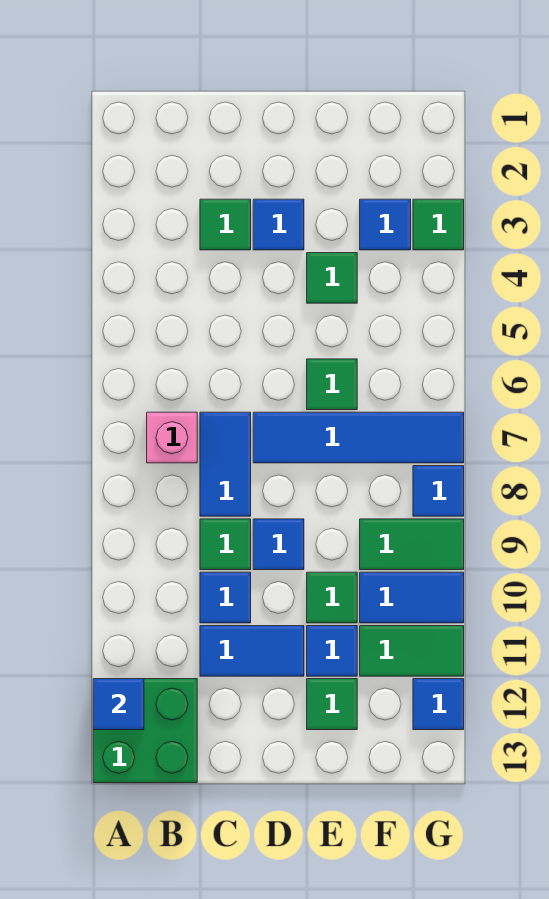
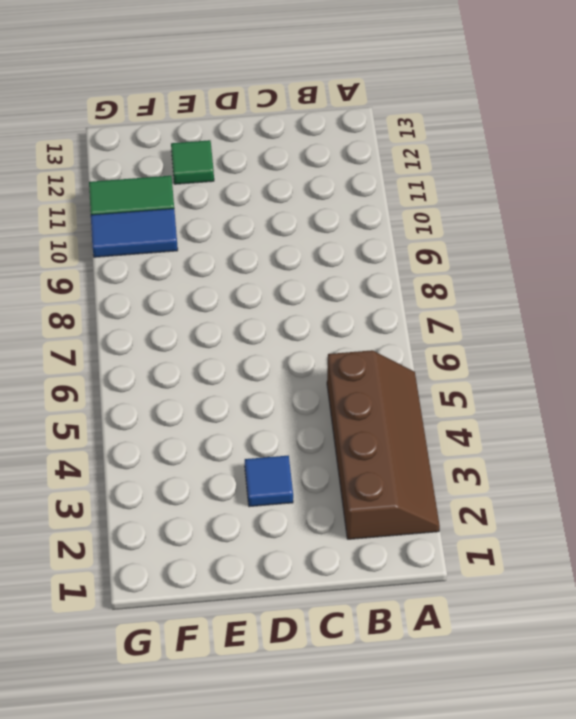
brown 2x4 slope [327,350,440,539] -> none
none -> green 2x2 brick [93,679,197,783]
none -> pink 1x1 brick [147,412,197,463]
none -> green 1x1 tile [200,199,251,250]

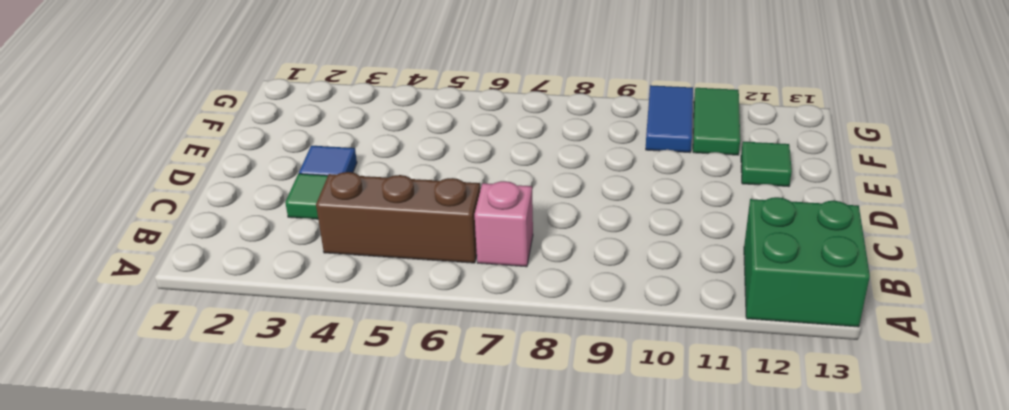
brown 1x3 brick [316,172,480,263] -> none
none -> blue 1x2 tile [200,412,251,516]
none -> green 1x1 tile [200,519,251,570]
none -> blue 1x1 tile [200,572,251,623]

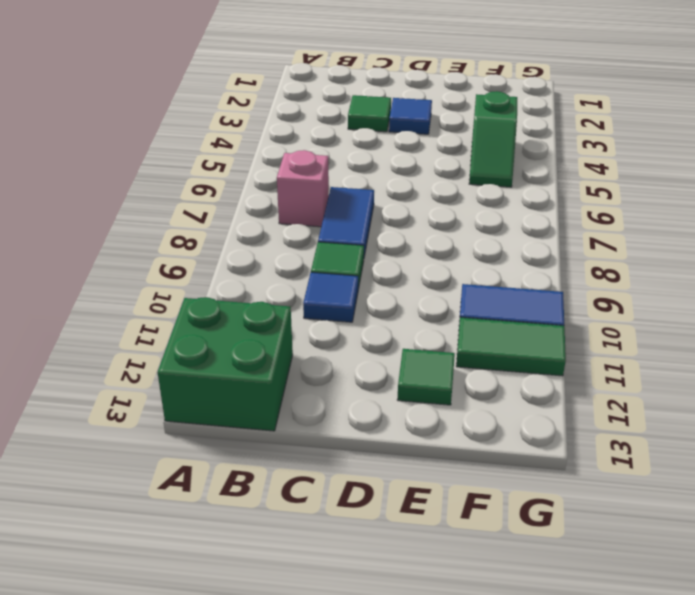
green 1x2 slope [469,91,517,187] -> none
none -> blue 1x2 tile [200,626,304,676]
none -> blue 1x4 tile [253,412,464,463]
none -> blue 1x1 tile [253,519,304,570]

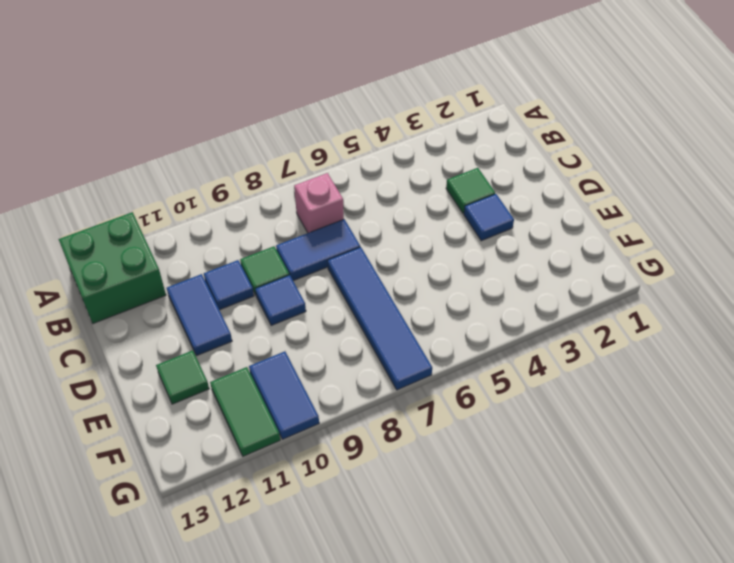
none -> green 1x1 tile [307,253,357,303]
none -> green 1x1 tile [307,359,357,410]
none -> green 1x1 tile [307,572,357,623]

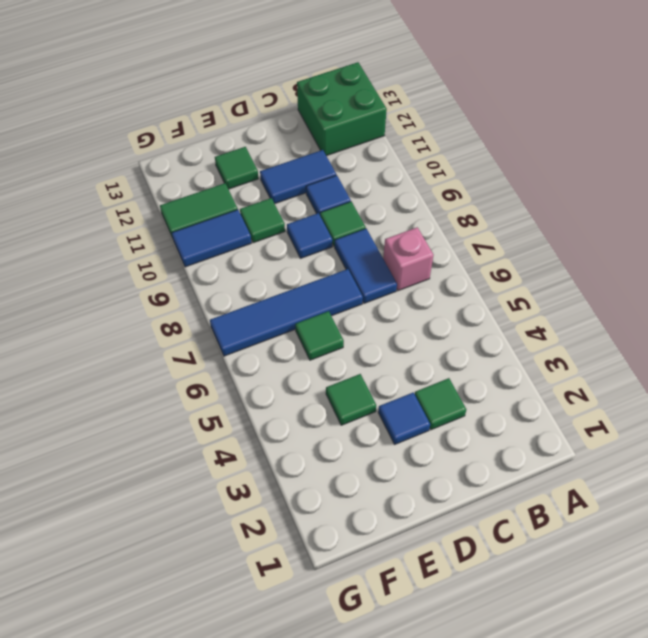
none -> blue 1x1 tile [307,626,357,676]
none -> blue 1x1 tile [360,199,411,250]
none -> green 1x2 tile [360,519,464,570]

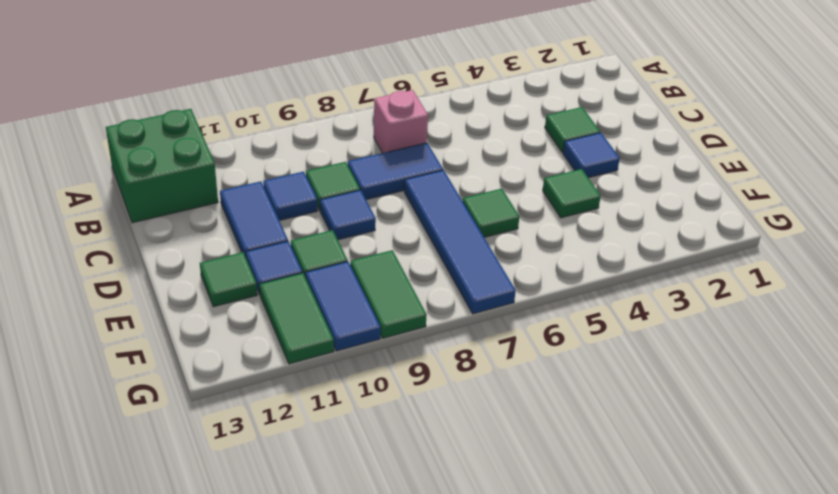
none -> blue 1x1 tile [360,199,411,250]
none -> green 1x1 tile [413,199,464,250]
none -> blue 1x1 tile [413,466,464,516]

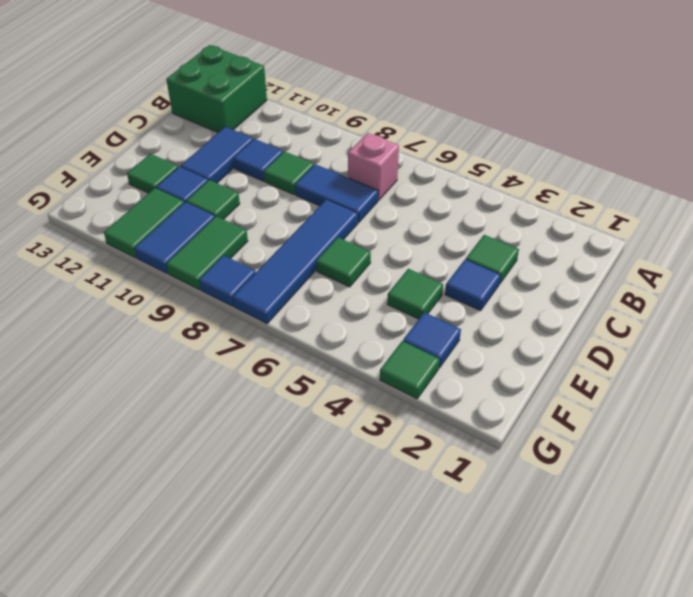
none -> blue 1x1 tile [253,519,304,570]
none -> blue 1x1 tile [413,679,464,730]
none -> blue 1x1 tile [93,679,144,730]

